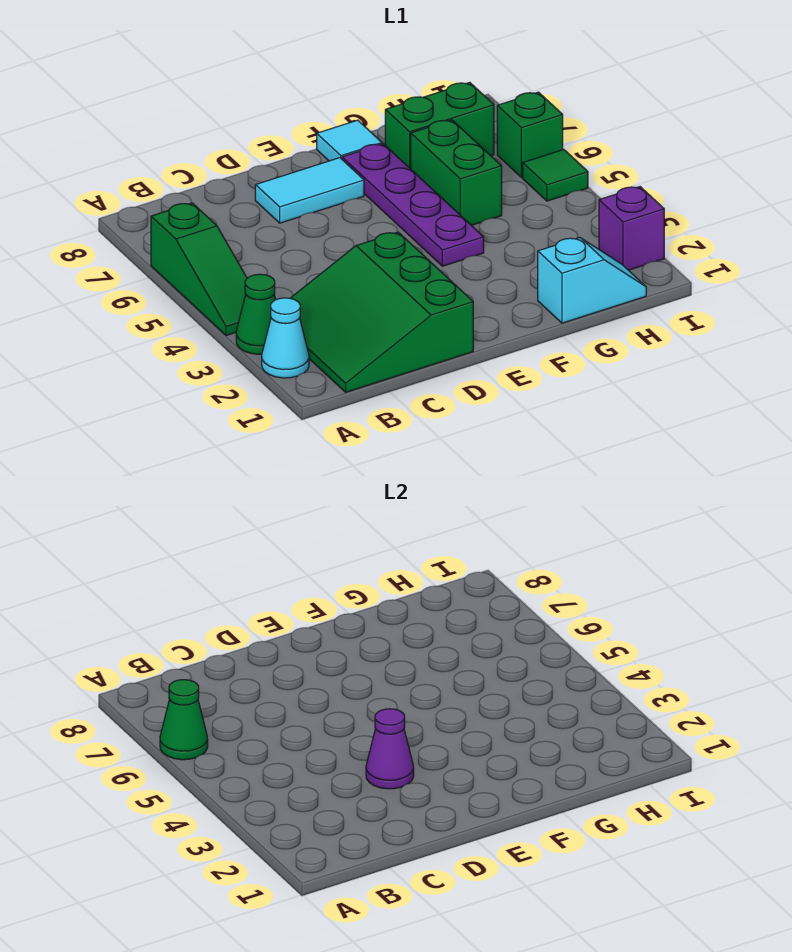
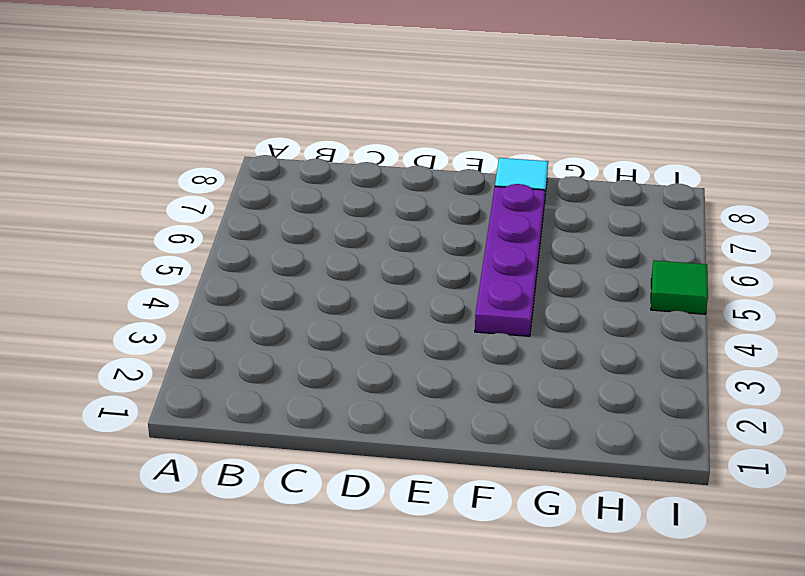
none -> cyan 1x1 cone [262,298,309,378]
none -> green 1x1 cone [236,274,276,354]
none -> green 1x3 slope [151,203,247,336]

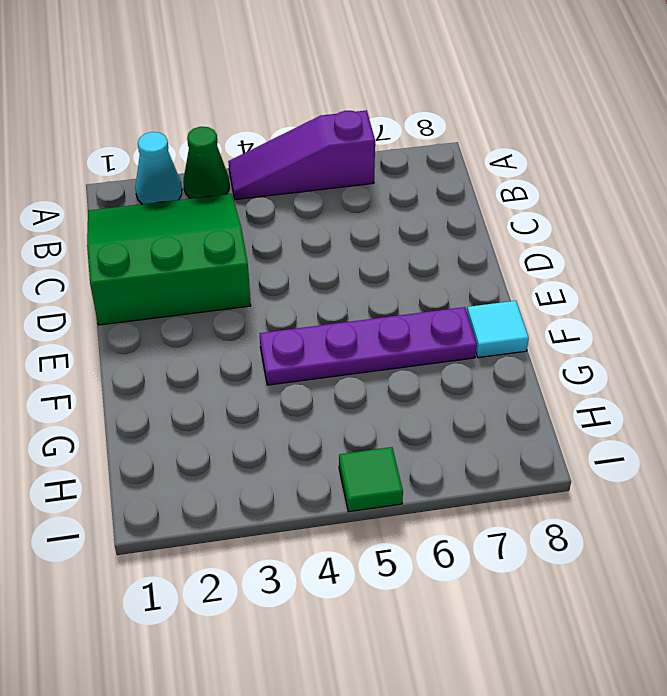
purple 1x3 slope [228,110,375,200] -> green 1x3 slope [151,203,247,336]
none -> cyan 1x2 tile [255,158,364,223]
none -> cyan 1x2 slope [538,238,646,323]
none -> green 1x2 brick [411,120,502,225]

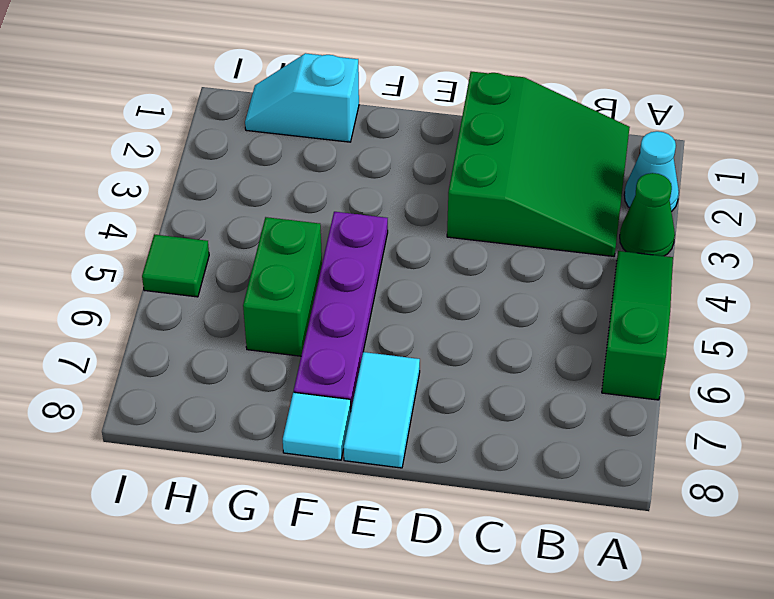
cyan 1x2 tile [344,352,420,468] -> cyan 1x2 tile turned to [255,158,364,223]
none -> green 1x2 brick [385,82,494,169]
none -> purple 1x1 brick [599,187,664,270]
none -> green 1x1 brick [497,92,563,178]

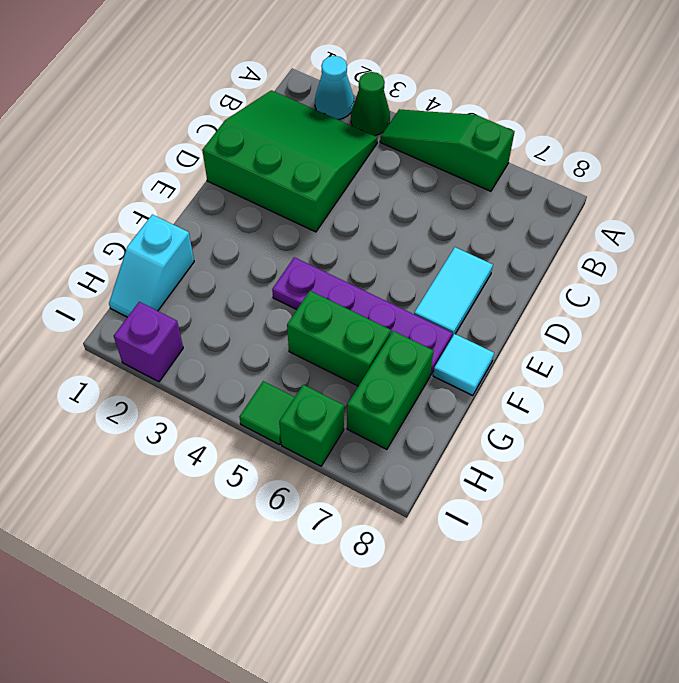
none -> green 1x1 cone [160,680,208,760]
none -> purple 1x1 cone [366,709,414,789]

